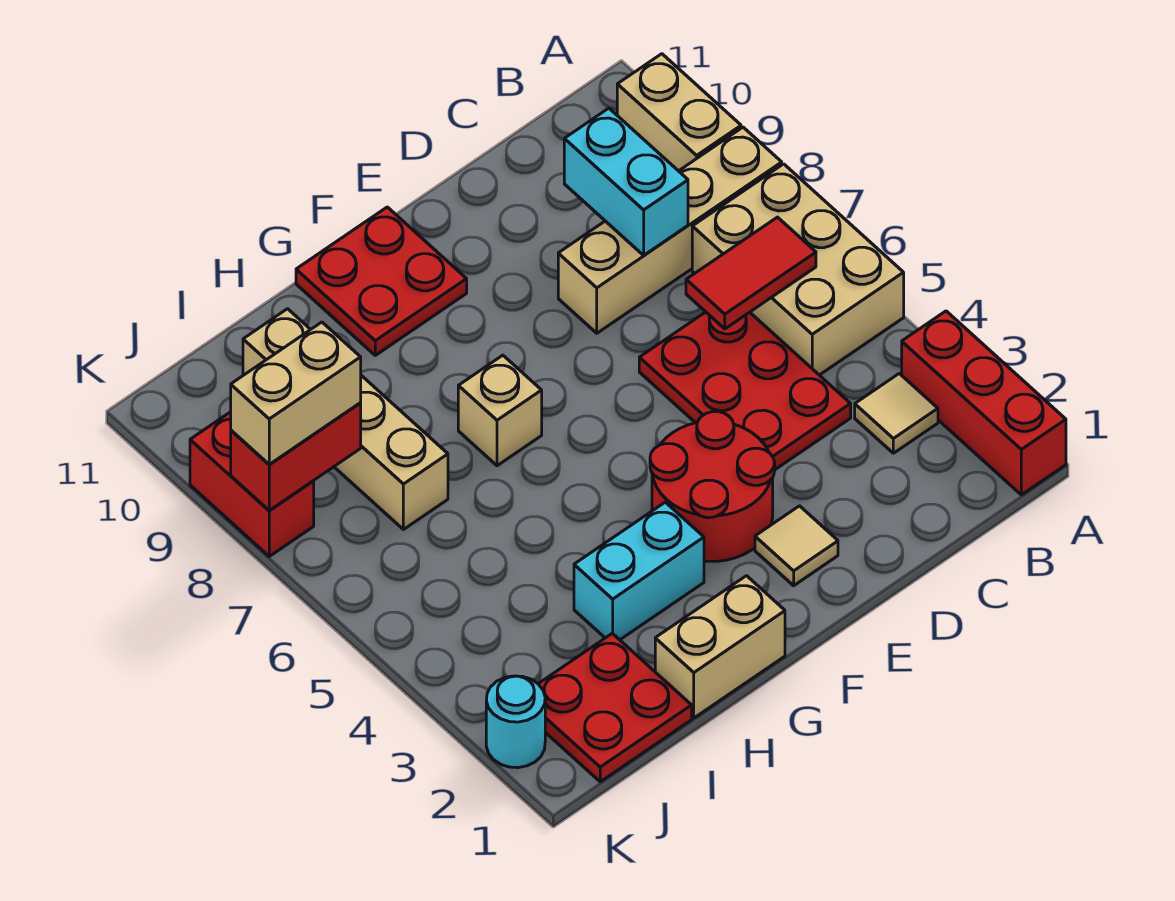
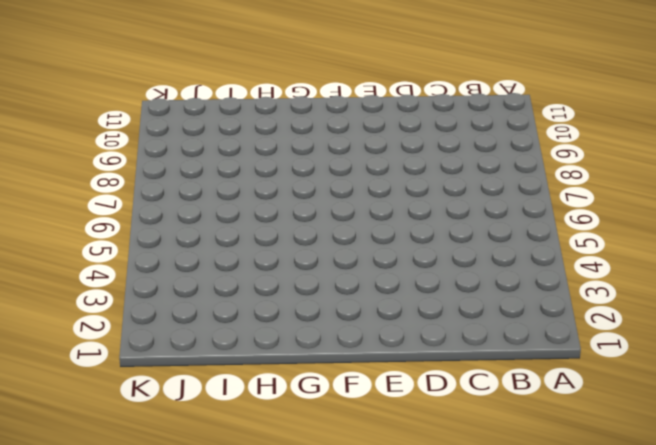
none -> red 1x3 brick [902,311,1066,495]
none -> tan 2x3 brick [692,164,904,375]
none -> tan 1x4 brick [558,127,782,333]

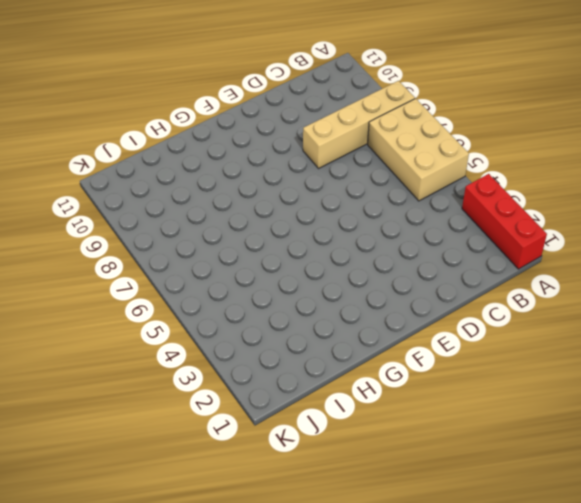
none -> tan 1x2 brick [617,54,741,171]
none -> tan 1x1 tile [855,374,938,453]
none -> red 2x3 plate [639,312,851,469]

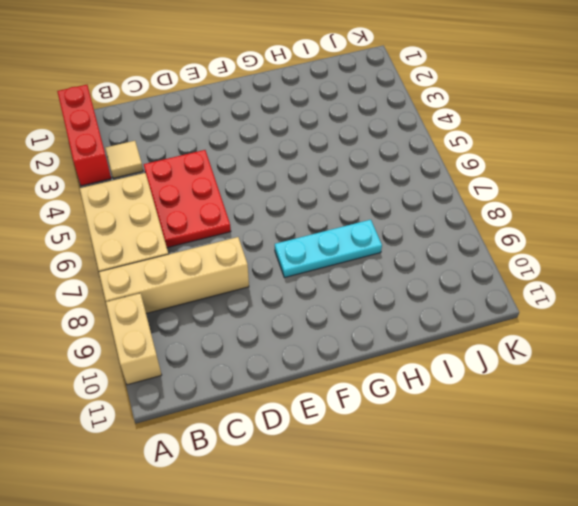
cyan 1x3 plate [275,220,382,278] -> none
none -> tan 1x1 tile [755,506,838,586]
none -> red 2x2 round brick [650,412,775,561]
none -> red 2x2 plate [296,207,467,355]

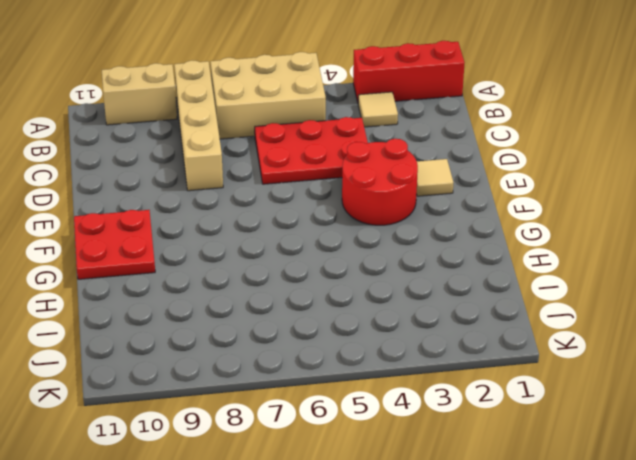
none -> tan 1x2 brick [655,576,785,718]
none -> cyan 1x2 brick [574,502,704,640]
none -> tan 1x1 brick [458,355,542,466]

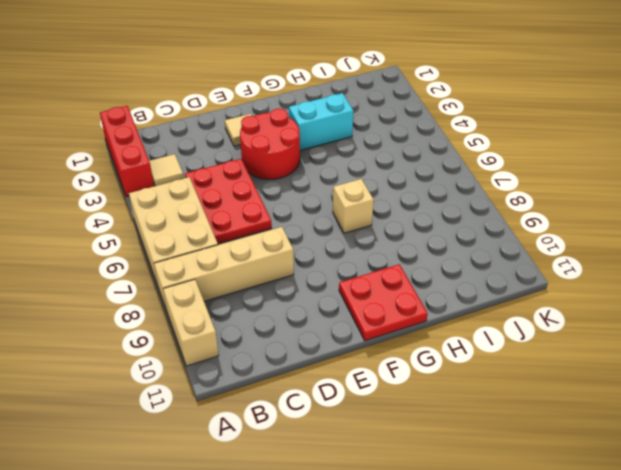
none -> tan 1x2 brick [655,576,785,718]
none -> red 2x2 plate [539,633,692,782]
none -> tan 1x4 brick [243,309,448,529]

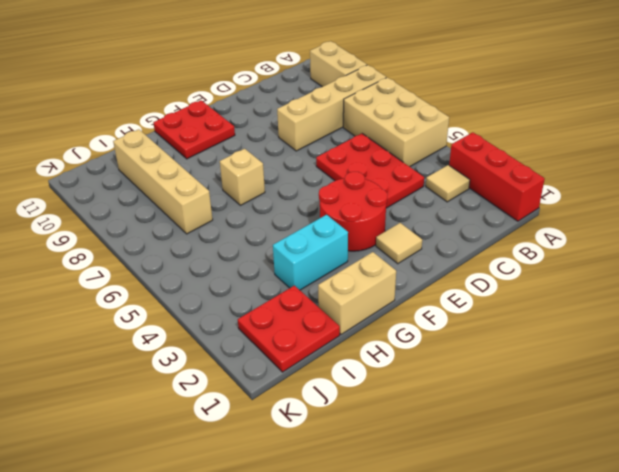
none -> cyan 1x1 round brick [486,676,545,768]
none -> red 1x2 brick [190,412,314,556]
none -> red 1x2 tile [686,217,816,329]

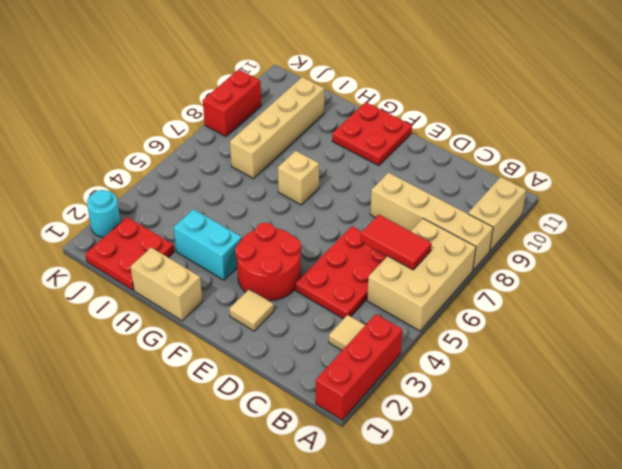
none -> cyan 1x2 brick [564,108,688,255]
none -> red 1x2 brick [231,403,361,511]
none -> tan 1x2 brick [231,322,361,465]

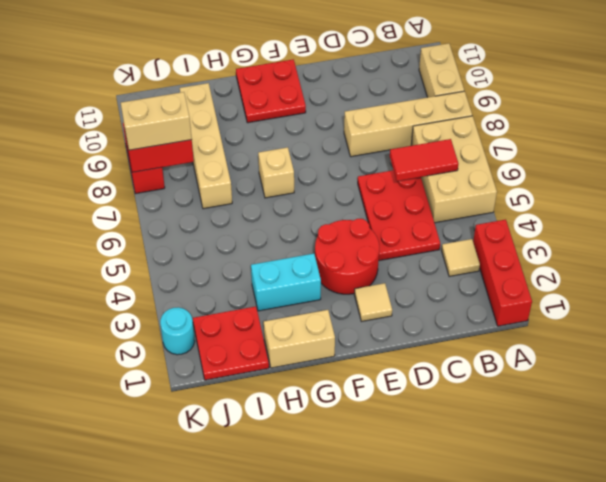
none -> cyan 1x2 brick [564,108,688,255]

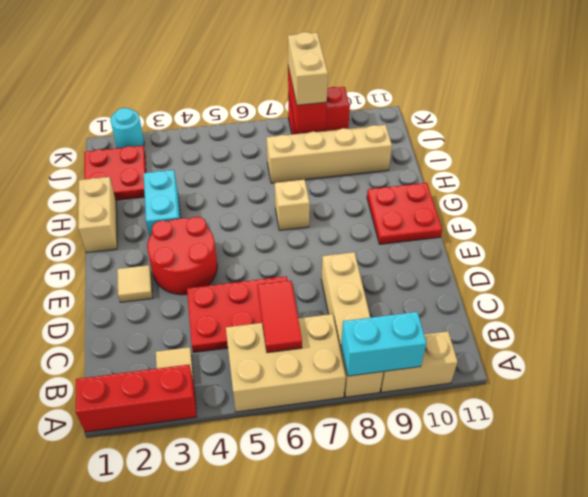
cyan 1x2 brick [341,312,426,376] -> cyan 1x2 brick moved to [564,108,688,255]

